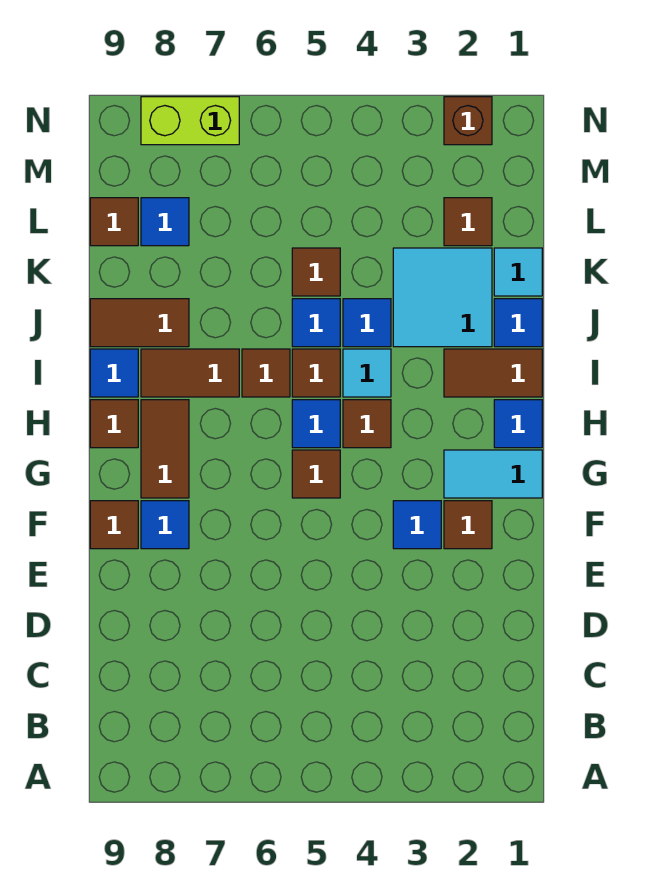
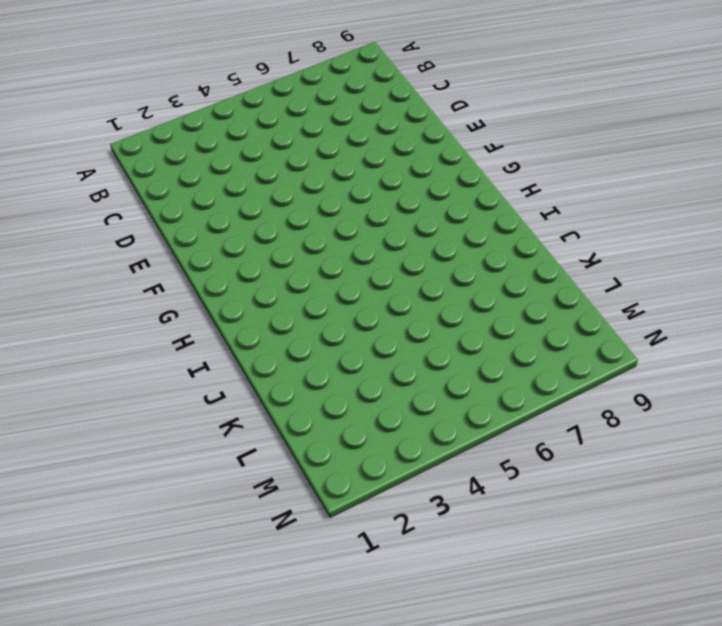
none -> brown 1x1 tile [444,501,492,549]
none -> blue 1x1 tile [393,501,441,549]
none -> blue 1x1 tile [141,501,189,549]

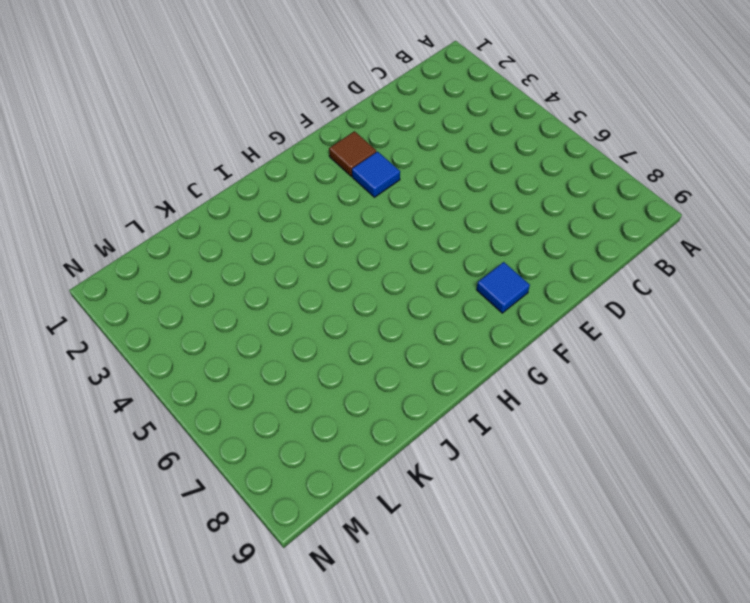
none -> brown 1x1 tile [90,501,138,549]
none -> cyan 1x2 tile [444,450,542,498]
none -> brown 1x1 tile [292,450,340,498]

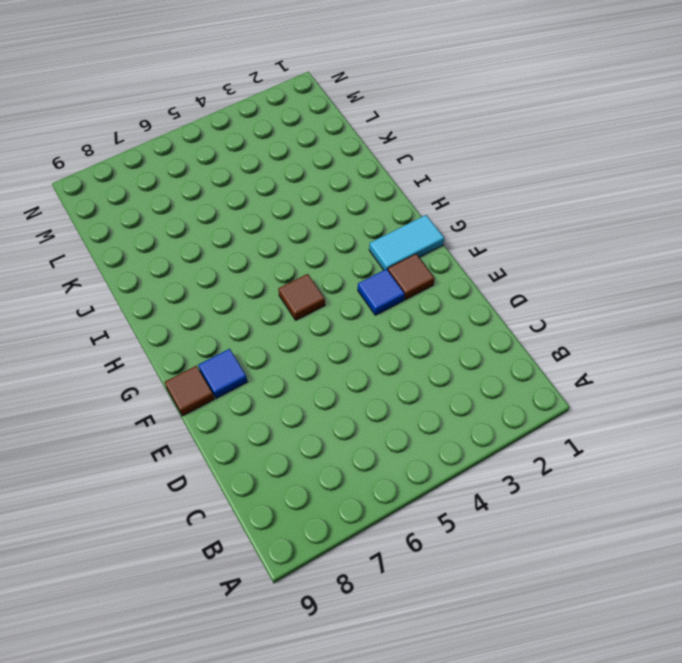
none -> brown 1x2 tile [141,400,189,498]
none -> blue 1x1 tile [494,400,542,448]
none -> brown 1x1 tile [343,400,391,448]

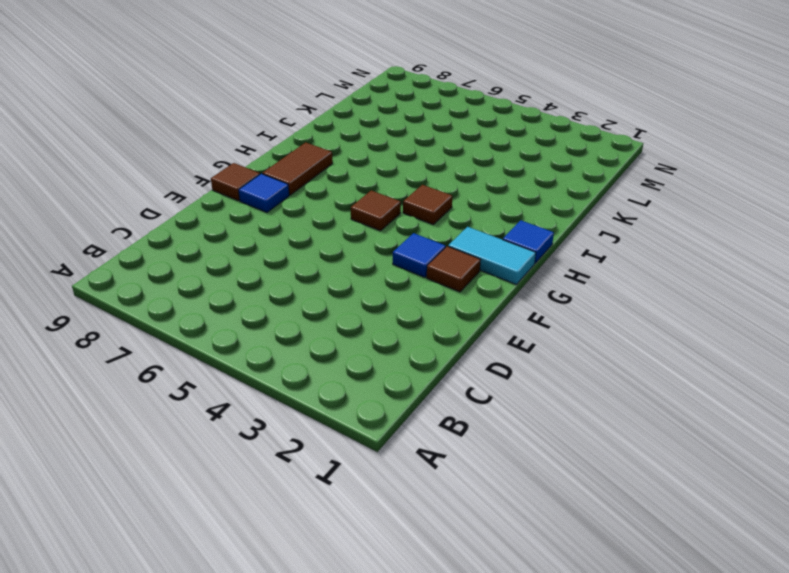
none -> blue 1x1 tile [292,400,340,448]
none -> brown 1x1 tile [90,400,138,448]
none -> brown 1x2 tile [444,349,542,397]

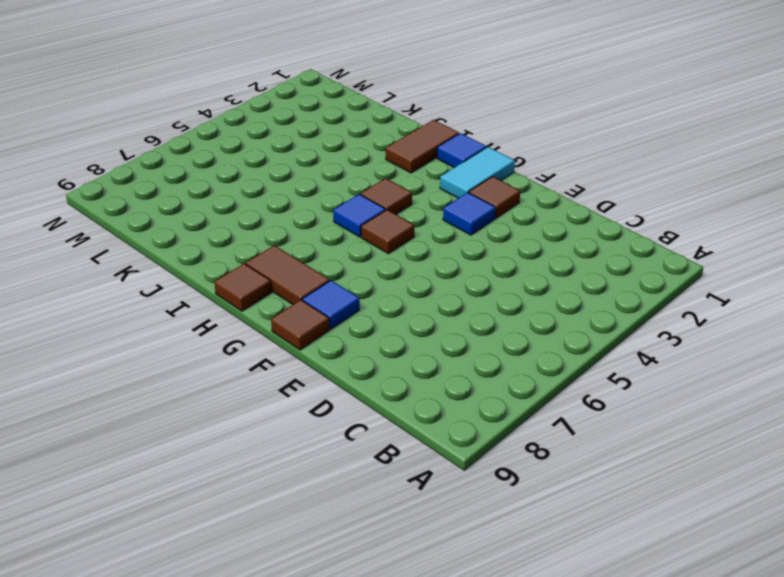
none -> cyan 1x1 tile [343,349,391,397]
none -> brown 1x1 tile [292,349,340,397]
none -> brown 1x1 tile [242,349,290,397]

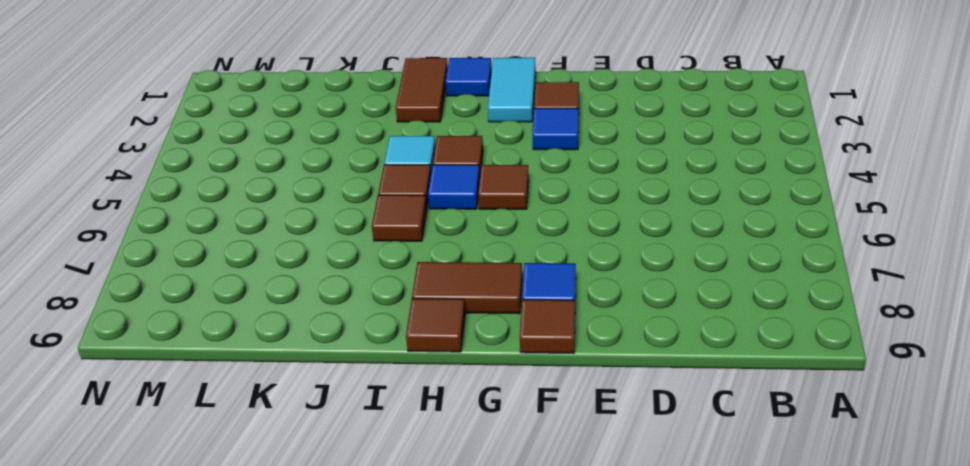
none -> brown 1x2 tile [141,349,239,397]
none -> blue 1x1 tile [90,349,138,397]
none -> blue 1x1 tile [494,299,542,347]

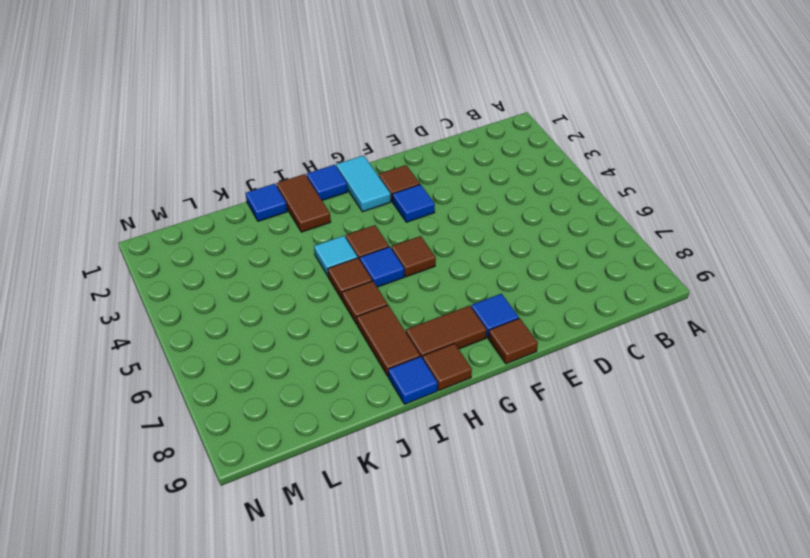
none -> cyan 2x2 tile [393,248,492,347]
none -> blue 1x1 tile [343,299,391,347]
none -> blue 1x1 tile [292,299,340,347]

